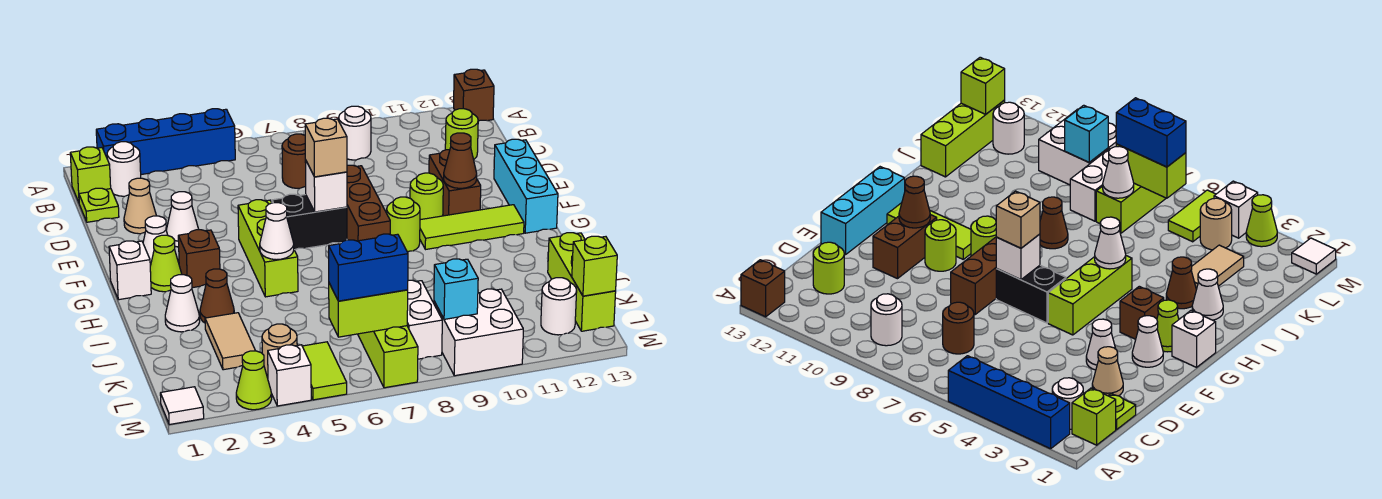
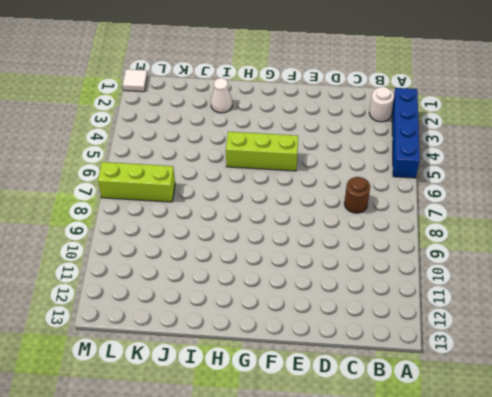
none -> brown 1x1 brick [454,69,494,121]
none -> lime 1x1 brick [70,147,111,202]
none -> white 1x1 round brick [339,106,371,160]
none -> lime 1x1 plate [79,188,119,222]

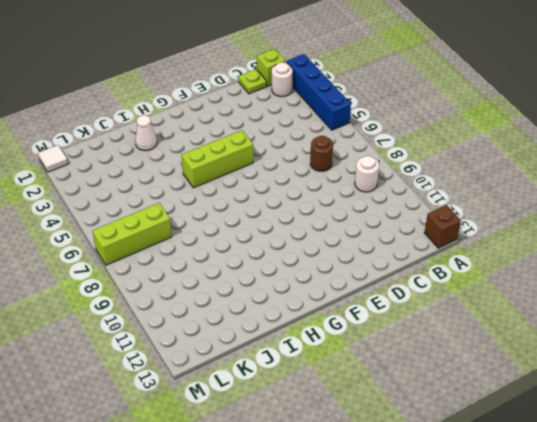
none -> lime 1x1 round brick [445,109,478,160]
none -> tan 1x1 cone [124,178,156,234]
none -> white 1x1 cone [166,192,199,247]
none -> brown 1x3 brick [347,165,390,241]

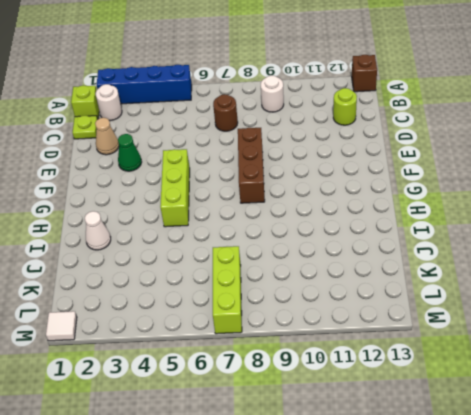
green 1x1 cone [118,134,142,171] -> white 1x1 cone [166,192,199,247]
none -> brown 1x2 brick [429,150,481,216]
none -> cyan 1x3 brick [494,139,558,233]
none -> white 1x1 cone [143,216,167,265]
none -> black 1x2 brick [272,194,347,250]

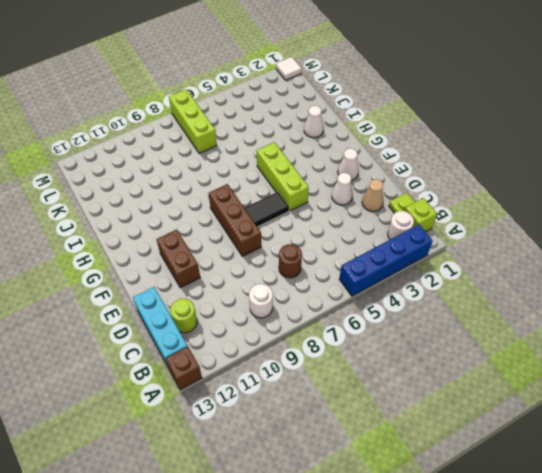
cyan 1x3 brick [133,287,188,366] -> cyan 1x3 brick moved to [494,139,558,233]
black 1x2 tile [245,192,289,227] -> black 1x2 brick [272,194,347,250]
none -> lime 1x1 round brick [410,173,443,220]
none -> white 1x1 brick [109,241,151,300]
none -> lime 1x1 cone [150,235,182,292]
none -> brown 1x1 brick [178,230,220,288]

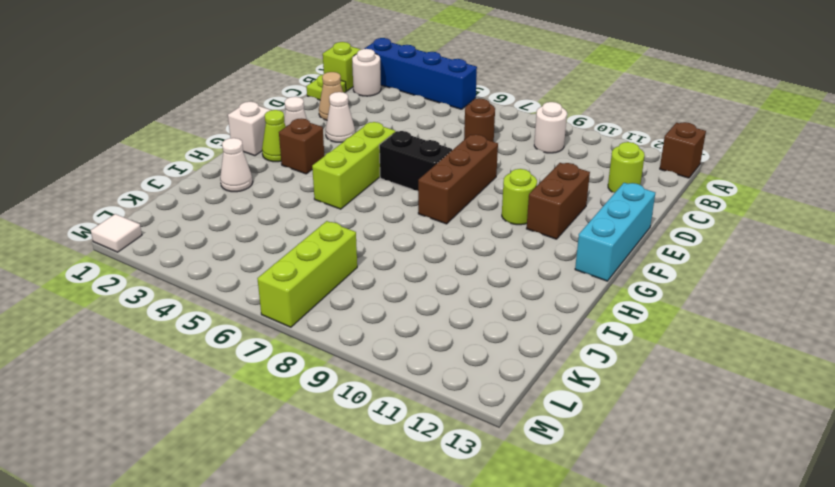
none -> lime 1x1 round brick [387,197,420,252]
none -> lime 1x3 tile [420,205,524,250]
none -> brown 1x1 cone [200,269,234,323]
none -> brown 1x1 cone [1040,197,1068,249]

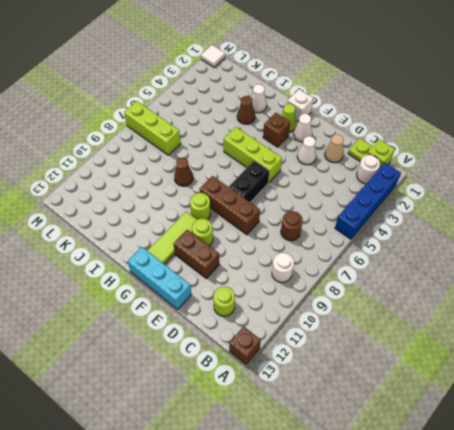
none -> tan 1x2 tile [205,313,255,370]
none -> lime 1x3 brick [548,233,616,331]
none -> white 1x2 brick [407,280,442,359]
none -> tan 1x1 round brick [262,324,297,378]

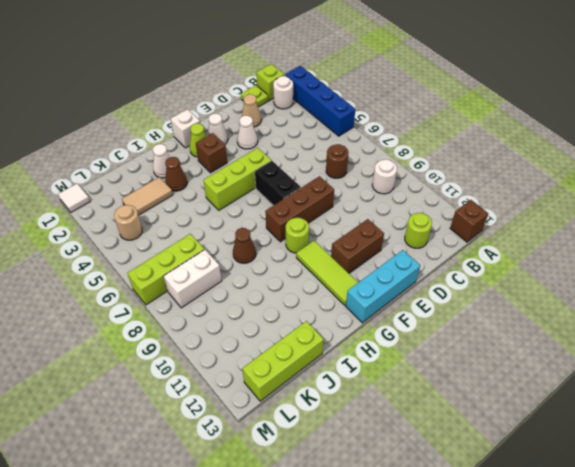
none -> lime 1x1 round brick [410,173,443,220]
none -> lime 1x2 tile [302,342,347,400]
none -> white 2x2 brick [434,289,523,376]
none -> white 1x1 round brick [541,278,577,335]

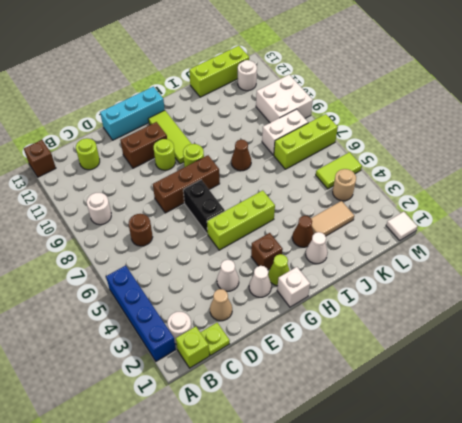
none -> lime 1x1 cone [236,351,272,410]
none -> white 1x1 brick [268,345,311,406]
none -> white 1x1 brick [305,160,347,212]
none -> brown 1x1 cone [443,133,477,188]

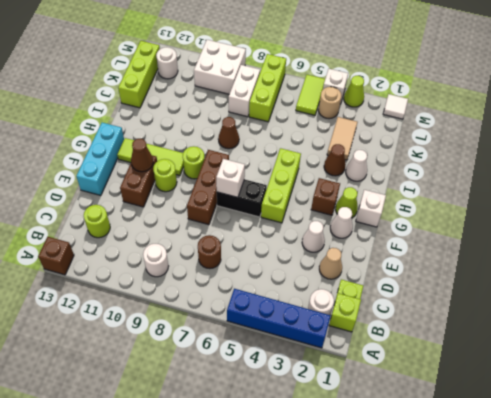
none -> white 1x1 cone [260,203,294,260]
none -> white 1x1 cone [1103,146,1134,198]
none -> lime 1x2 brick [329,283,408,337]
none -> cyan 1x1 brick [434,259,478,319]

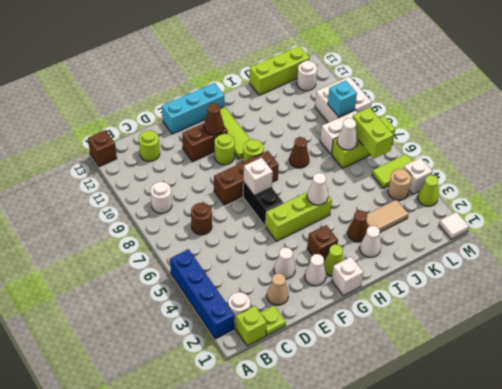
none -> lime 1x1 brick [572,236,617,296]
none -> tan 1x1 brick [305,118,347,177]
none -> blue 1x2 brick [329,234,408,301]

